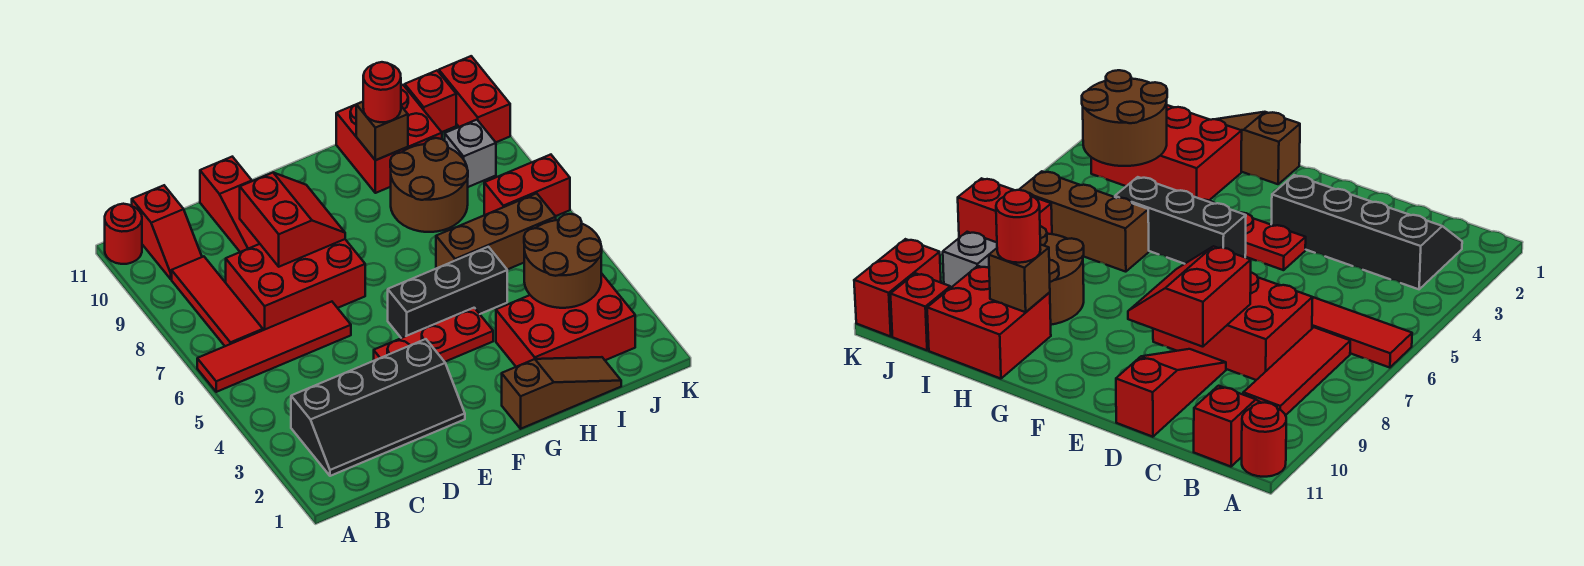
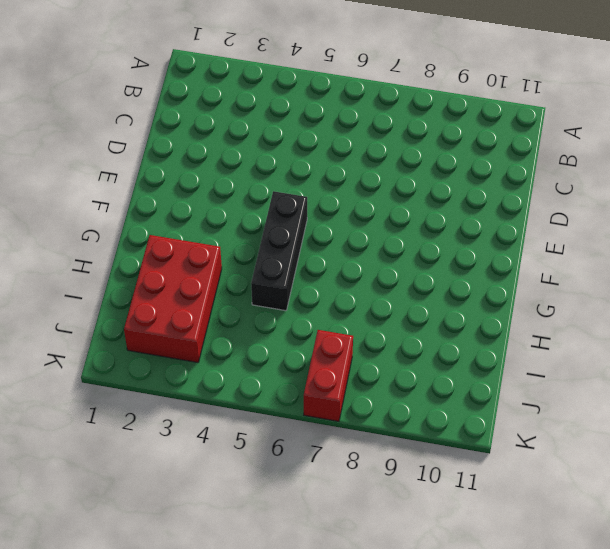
none -> red 1x4 tile [197,302,351,392]
none -> red 1x1 round brick [105,204,142,264]
none -> black 2x4 slope [291,339,465,476]

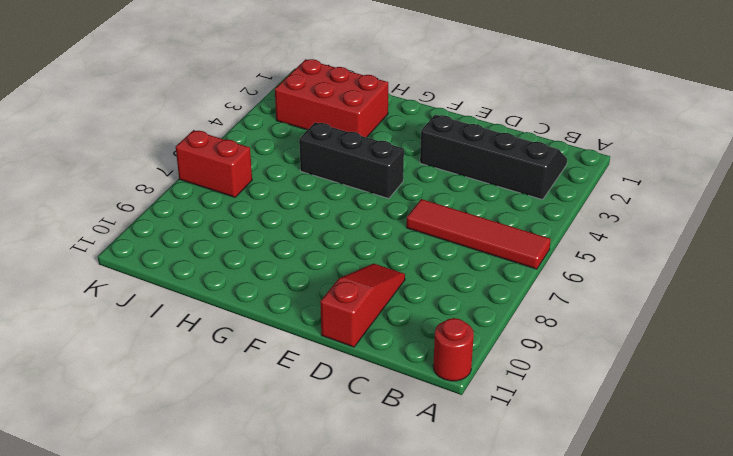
none -> red 1x3 tile [172,256,263,346]
none -> red 1x2 slope [132,185,202,279]
none -> red 2x3 brick [226,239,365,330]

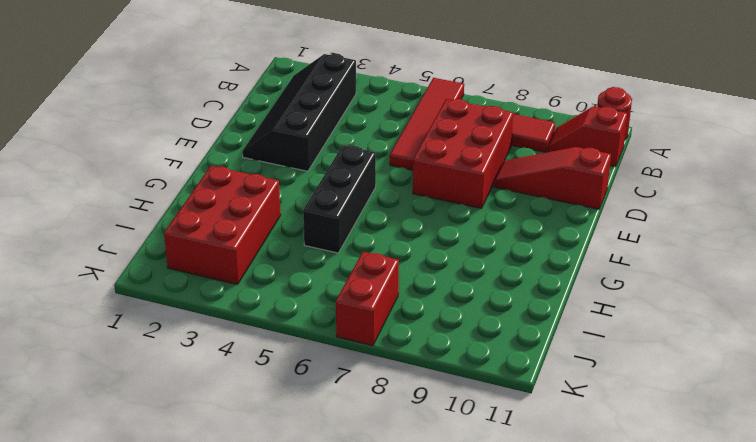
none -> red 1x3 plate [374,308,493,362]
none -> brown 1x3 slope [502,357,621,429]
none -> brown 1x3 brick [436,193,556,270]

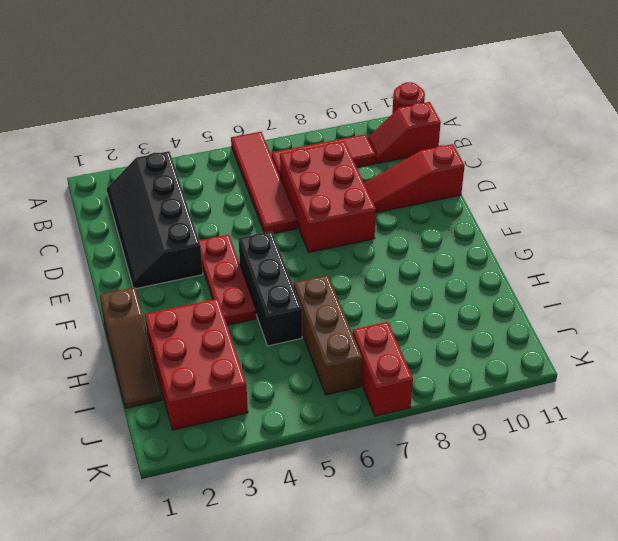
none -> brown 2x2 round brick [390,138,468,232]
none -> red 2x2 brick [336,85,442,193]
none -> grey 1x1 brick [445,120,496,187]

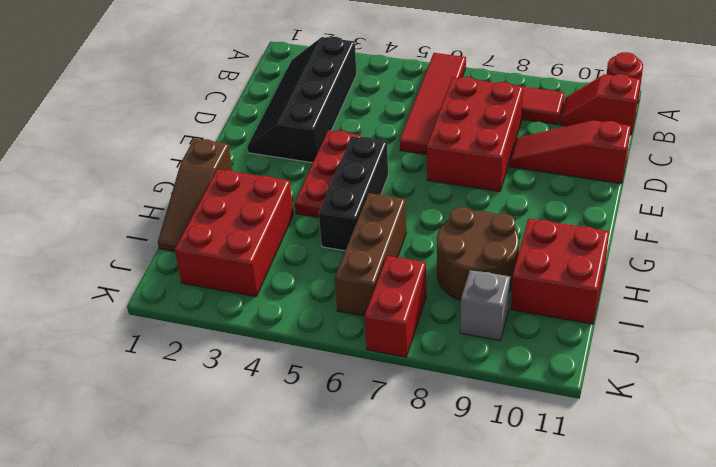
none -> red 1x1 brick [405,71,456,132]
none -> red 1x2 brick [439,56,510,142]
none -> red 2x2 slope [240,173,345,267]

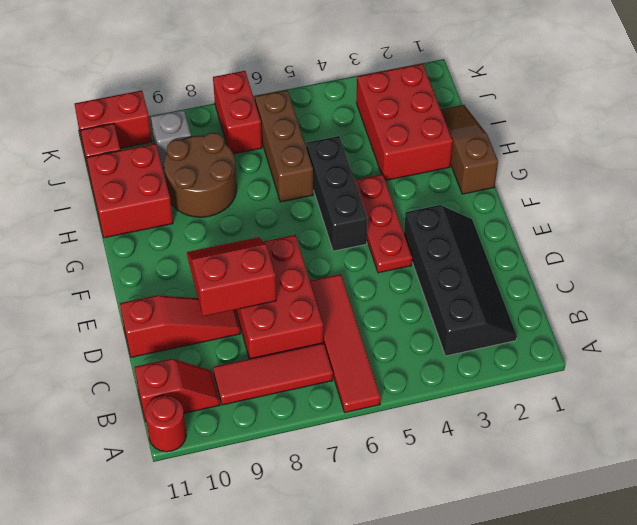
none -> brown 1x1 brick [356,102,408,160]
none -> brown 2x2 round brick [524,214,602,308]
none -> red 1x1 round brick [363,62,401,122]

